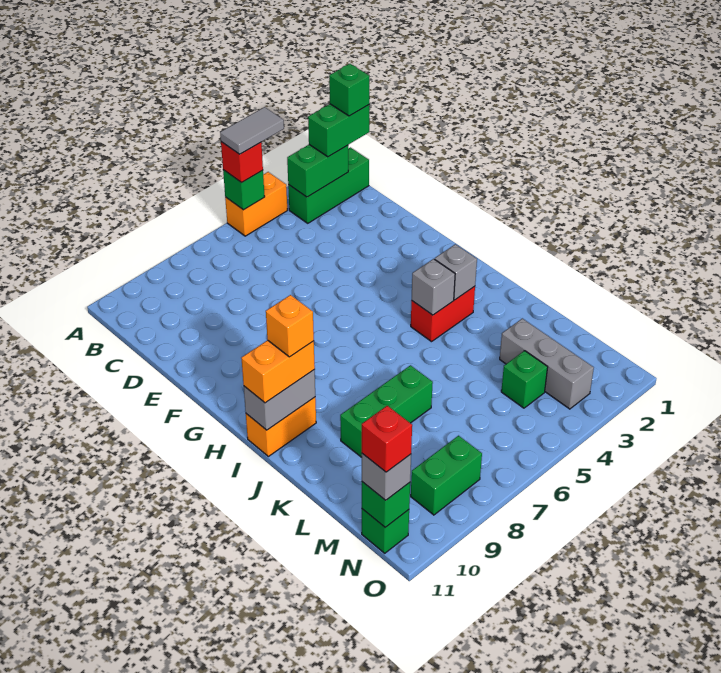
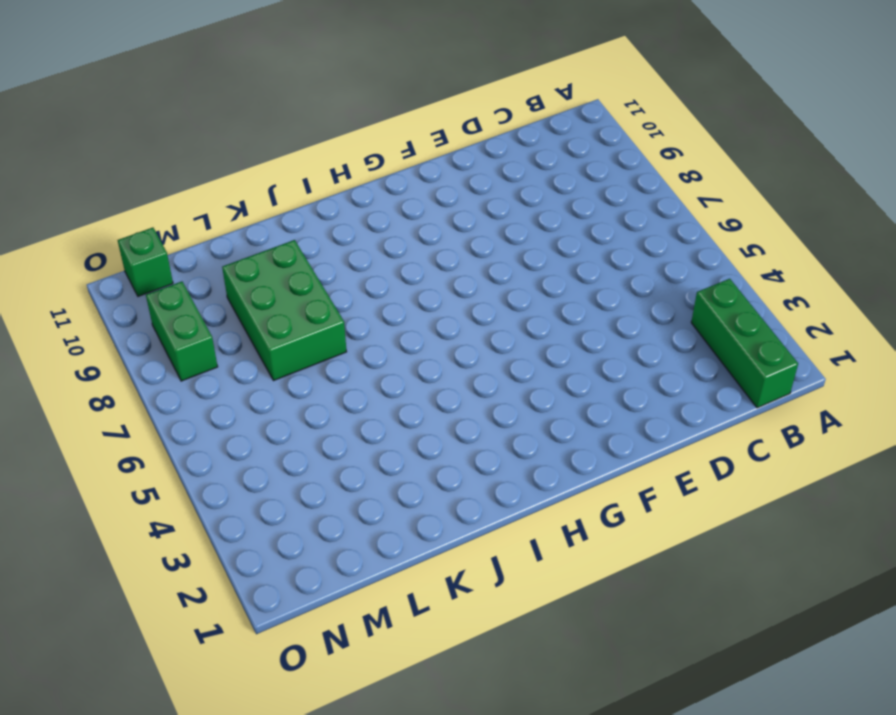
green 2x3 brick [222,240,347,381] -> green 1x3 brick [340,365,433,457]
none -> orange 1x2 brick [225,172,287,236]
none -> red 1x2 brick [411,286,475,342]
none -> orange 1x2 brick [246,397,316,456]

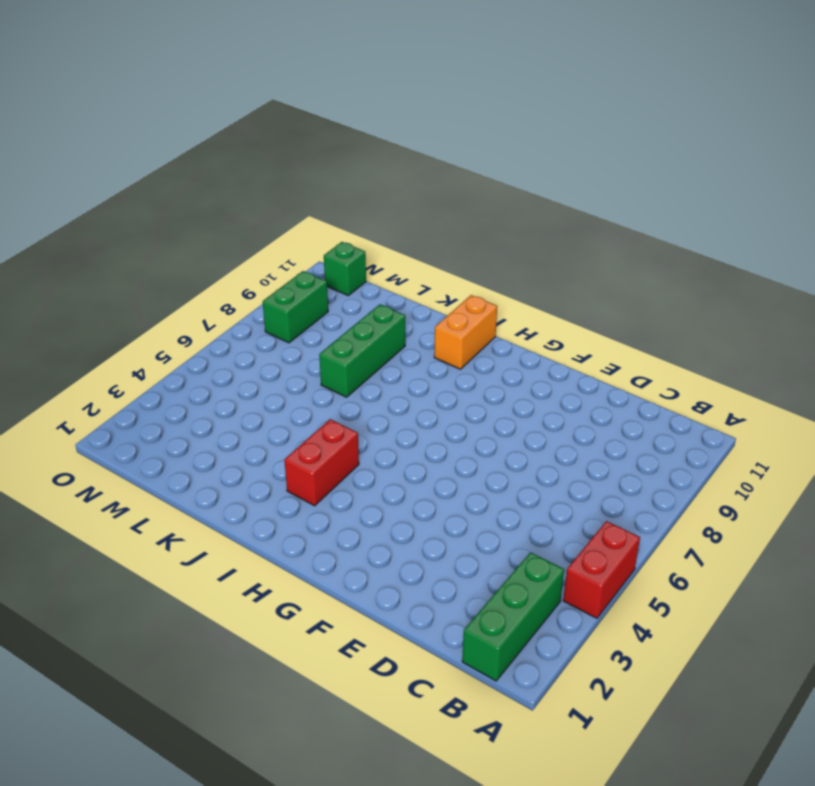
red 1x2 brick [563,521,640,618] -> orange 1x2 brick [225,172,287,236]
none -> grey 1x3 brick [500,318,594,409]
none -> green 1x1 brick [501,351,548,408]
none -> green 1x1 brick [223,170,265,210]

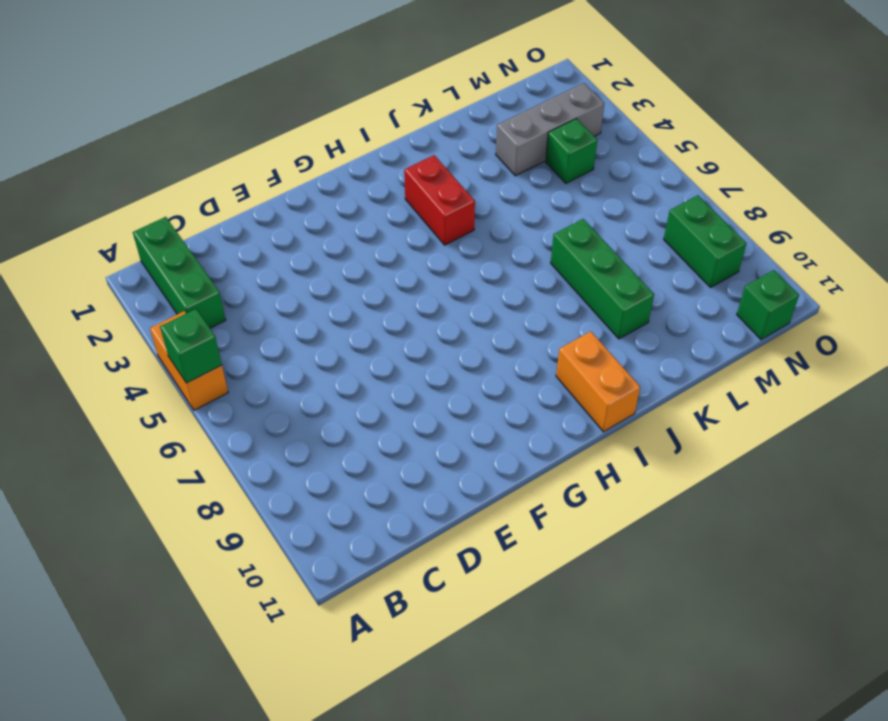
none -> green 1x2 brick [287,145,348,197]
none -> grey 1x1 brick [435,244,477,300]
none -> grey 1x1 brick [412,259,455,315]

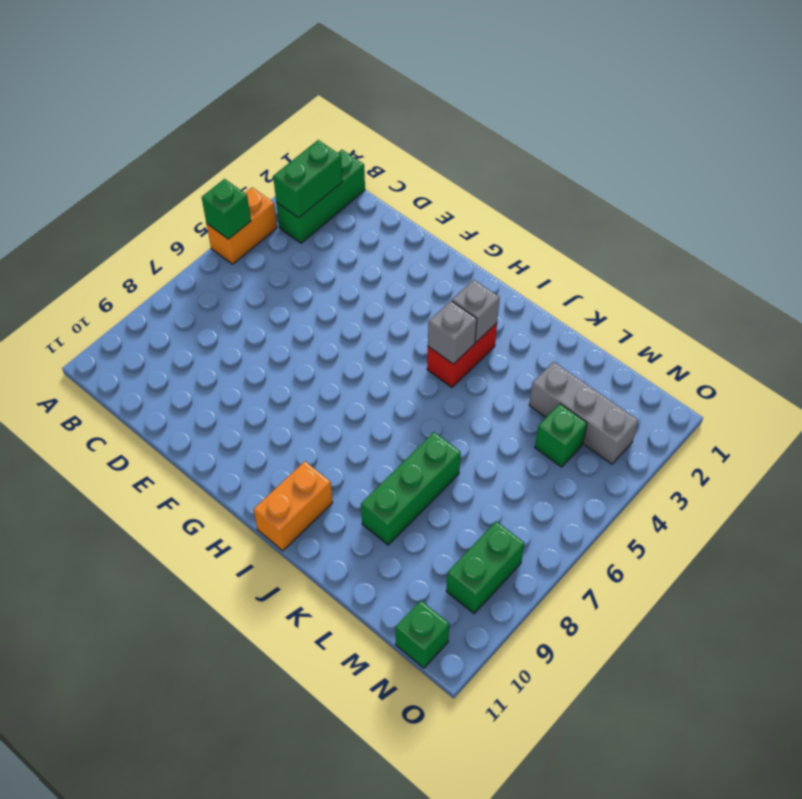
none -> grey 1x2 brick [244,370,315,430]
none -> green 1x1 brick [362,482,410,527]
none -> red 1x1 brick [221,142,263,183]

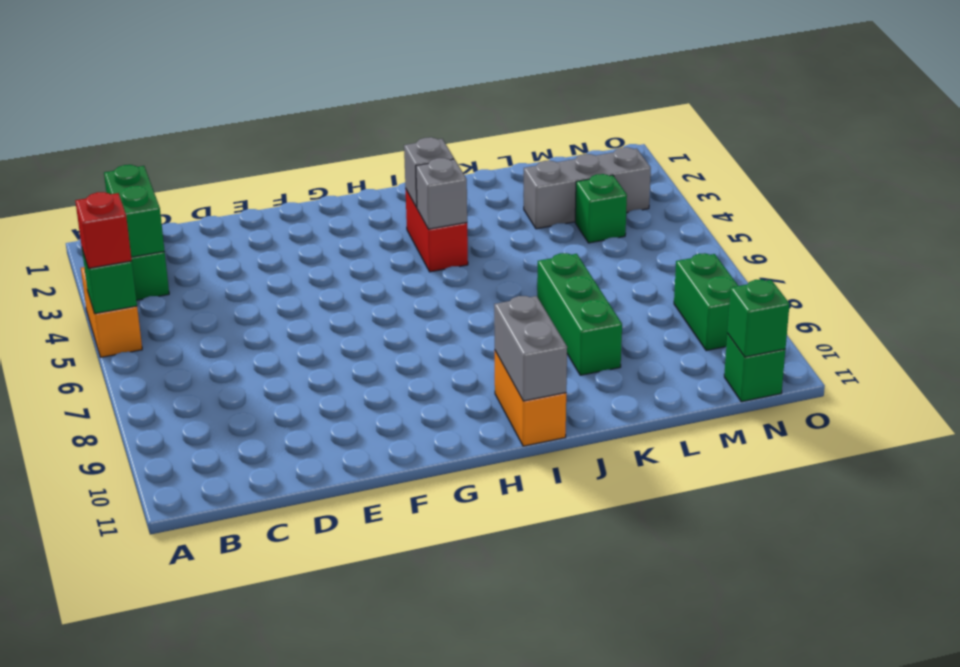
none -> green 1x2 brick [308,104,369,157]
none -> orange 1x2 brick [241,340,315,403]
none -> grey 1x1 brick [362,454,411,500]

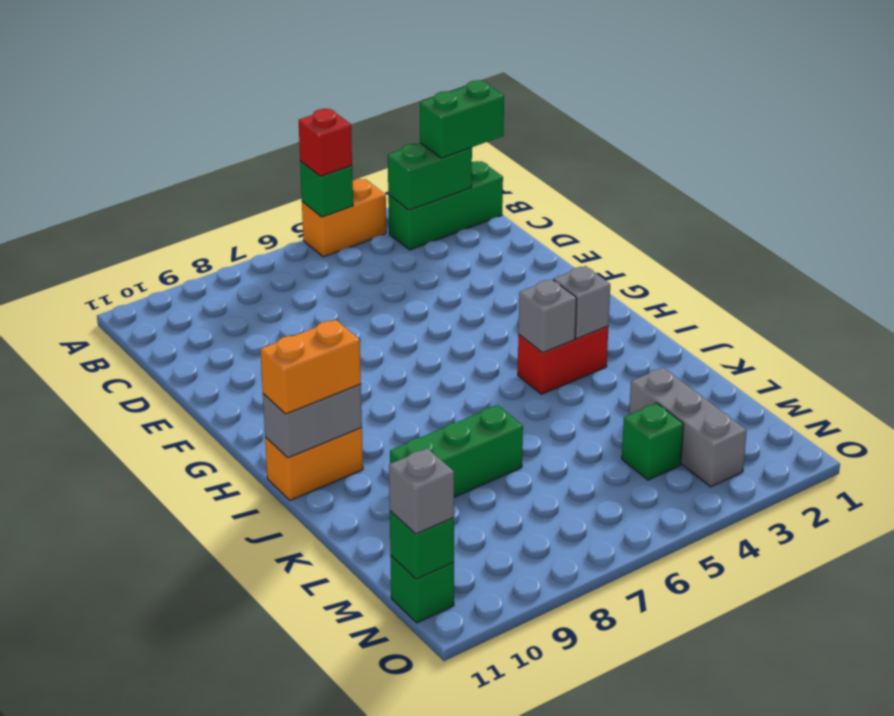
none -> green 1x2 brick [411,436,482,515]
none -> grey 1x2 tile [220,107,284,154]
none -> green 1x1 brick [329,64,369,116]

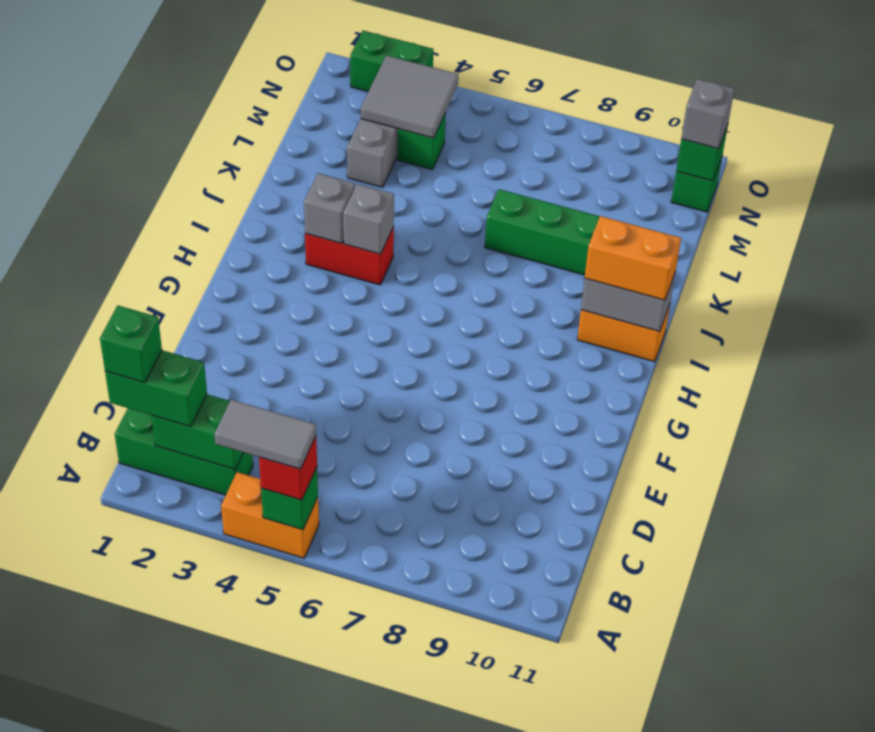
grey 2x2 tile [361,55,458,138] -> none
green 1x2 brick [350,31,433,92] -> green 1x2 brick moved to [411,436,482,515]
none -> orange 1x1 brick [266,295,314,357]
none -> red 1x1 brick [362,406,412,472]

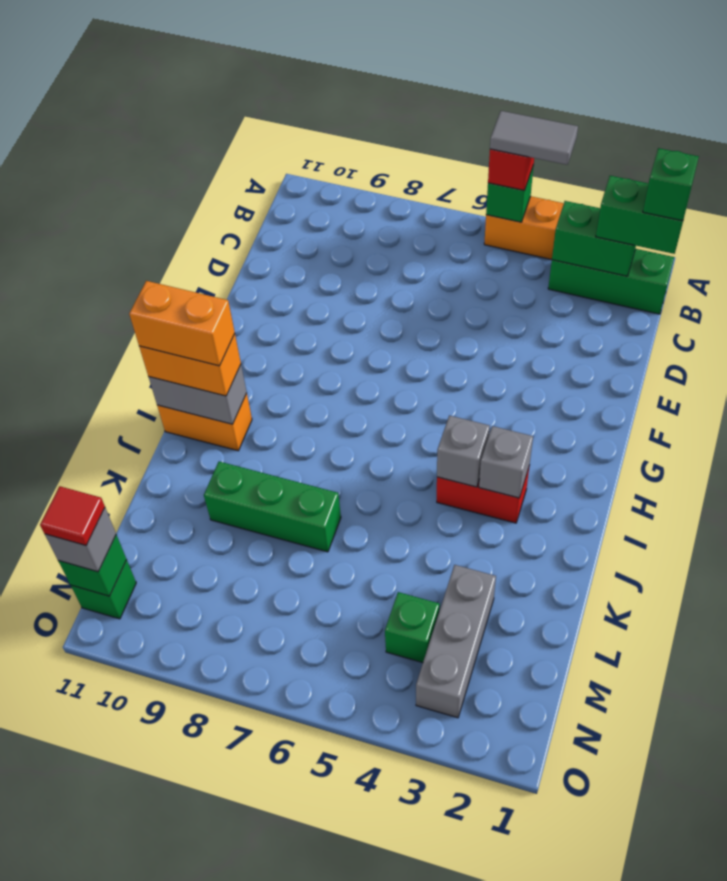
orange 1x2 brick [129,281,235,366] -> orange 1x1 brick [266,295,314,357]
red 1x1 tile [40,486,105,545] -> red 1x1 brick [362,406,412,472]
none -> green 1x2 brick [411,436,482,515]

